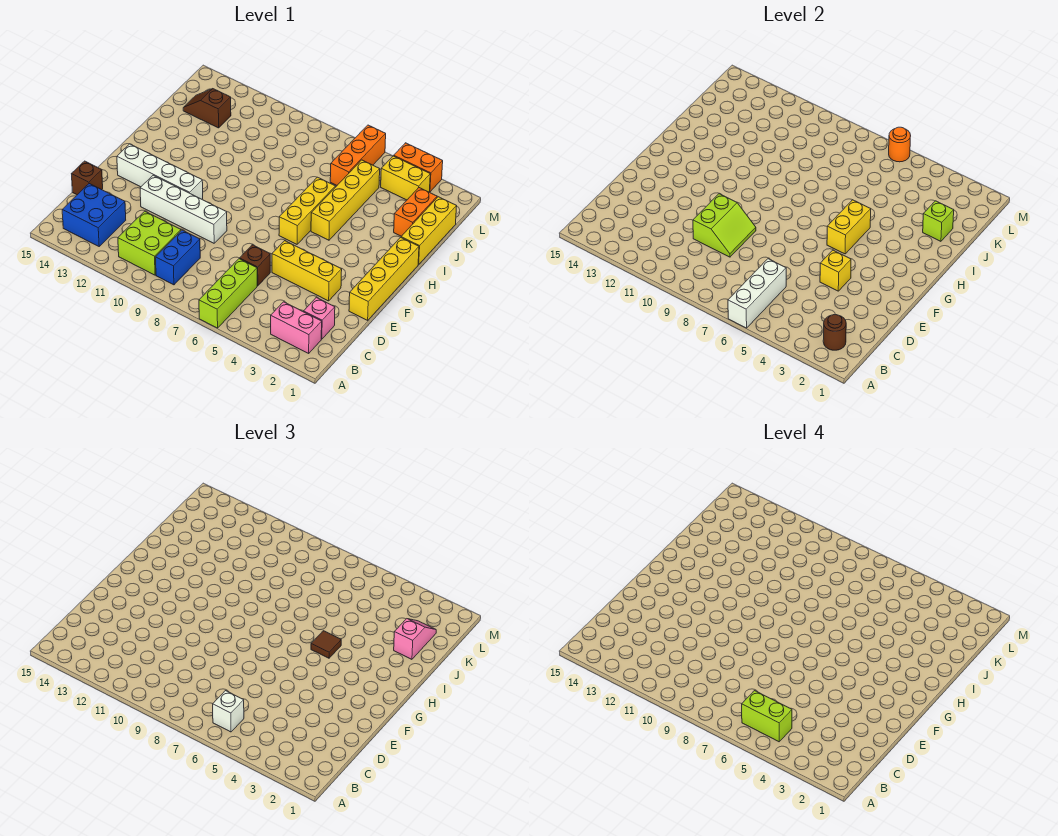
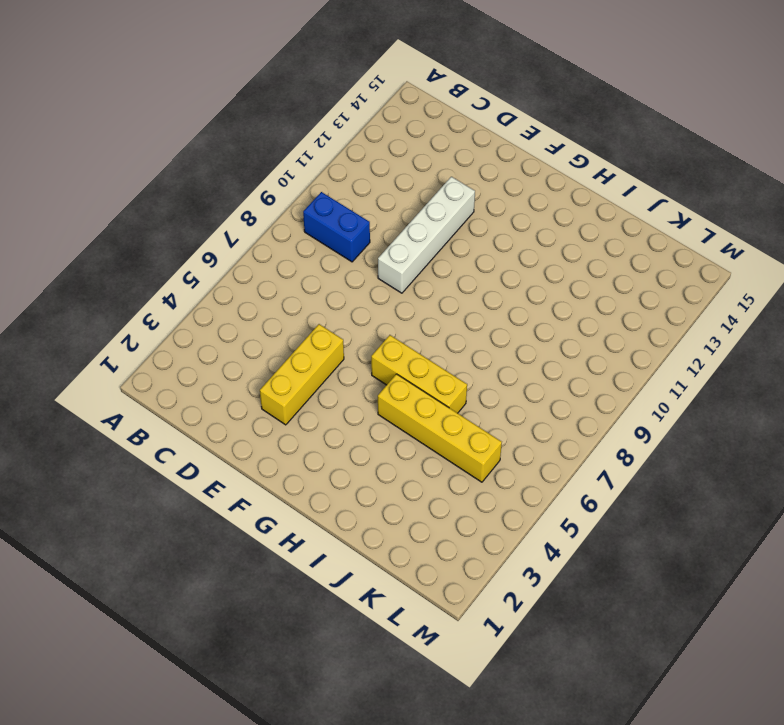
none -> lime 1x3 brick [199,259,257,328]
none -> pink 1x2 brick [271,302,322,353]
none -> lime 2x2 brick [118,211,181,275]
none -> blue 2x2 brick [62,184,126,246]

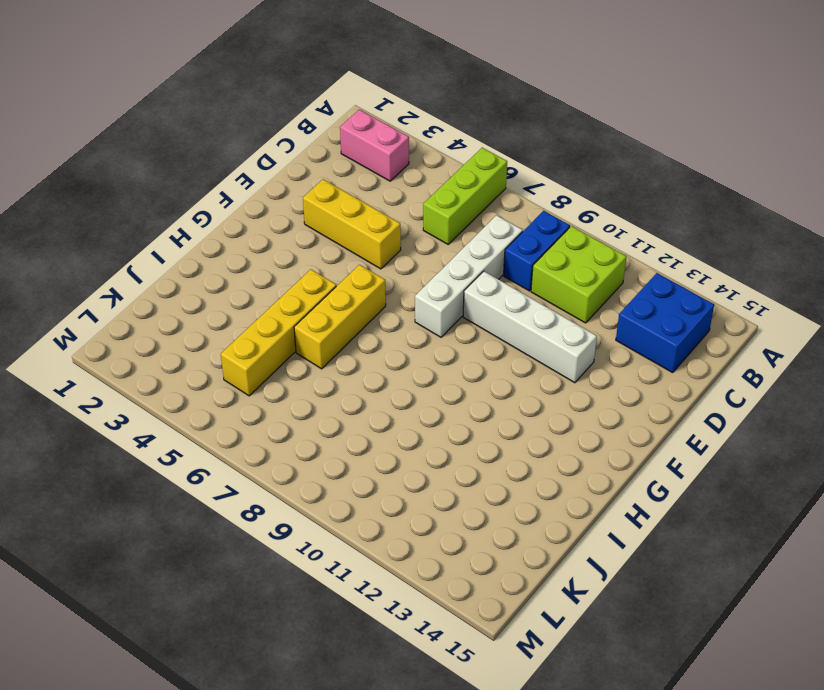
white 1x4 brick [415,215,523,337] -> white 1x4 brick turned to [117,144,203,199]
none -> pink 1x1 brick [304,297,335,339]
none -> brown 1x1 brick [240,245,270,286]
none -> brown 1x1 brick [72,161,103,195]
none -> yellow 1x4 brick [349,237,419,320]

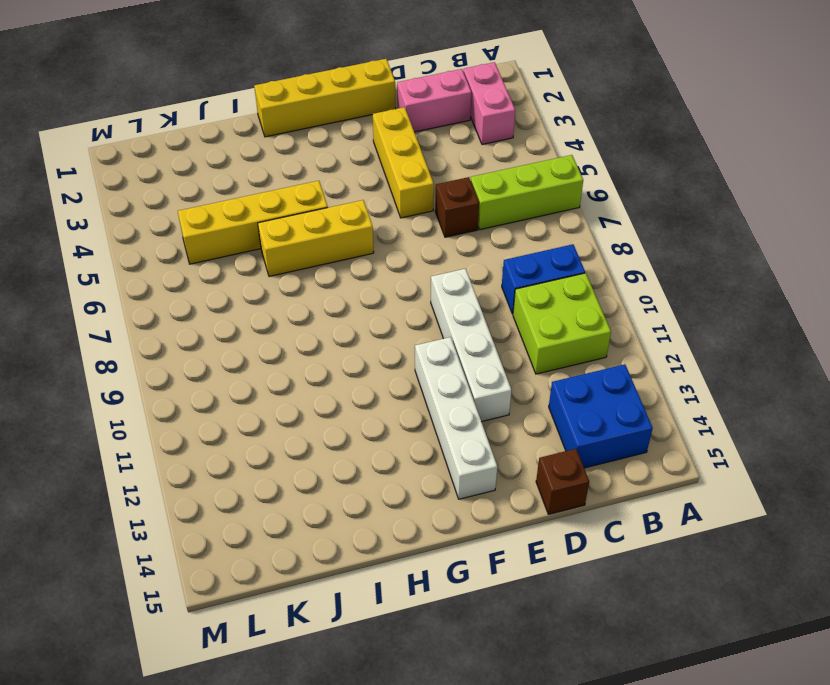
pink 1x2 brick [397,69,471,132] -> pink 1x1 brick [304,297,335,339]
none -> yellow 1x3 brick [401,197,457,264]
none -> orange 1x2 brick [394,188,437,236]
none -> orange 1x3 brick [330,125,386,185]
none -> brown 1x2 slope [183,89,231,128]

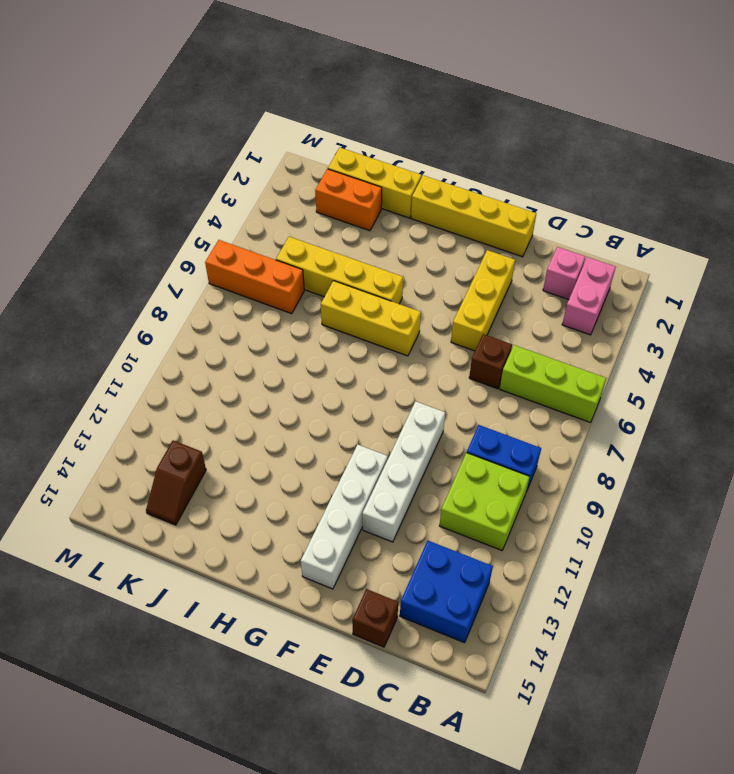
none -> yellow 1x2 brick [381,156,430,200]
none -> orange 1x2 brick [394,143,443,192]
none -> white 1x3 brick [728,259,786,328]
none -> brown 1x1 round brick [823,314,846,350]

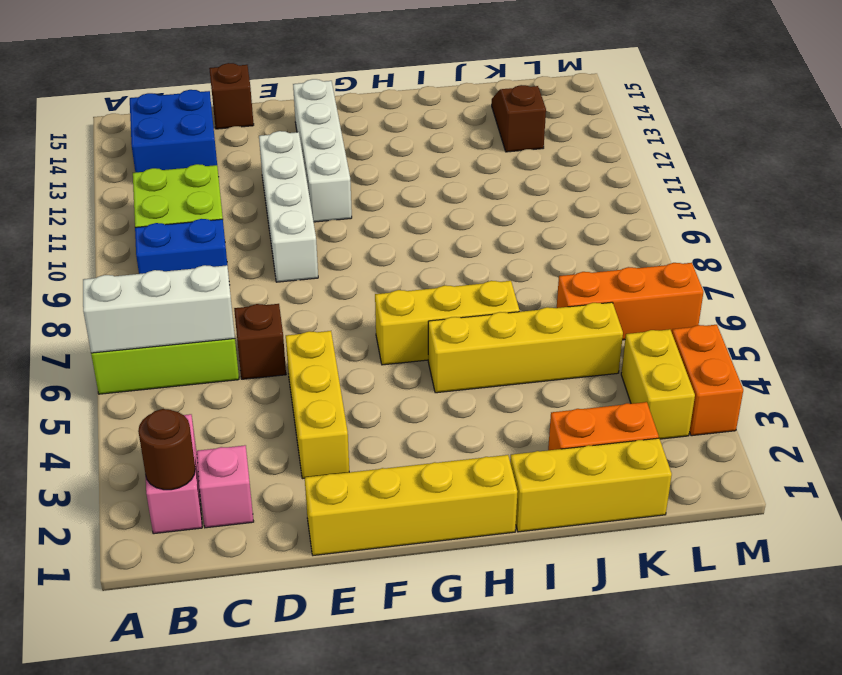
none -> lime 2x2 slope [693,194,756,257]
none -> yellow 1x1 brick [820,250,851,291]
none -> yellow 1x2 brick [827,200,871,254]
none -> lime 1x1 brick [923,201,954,241]

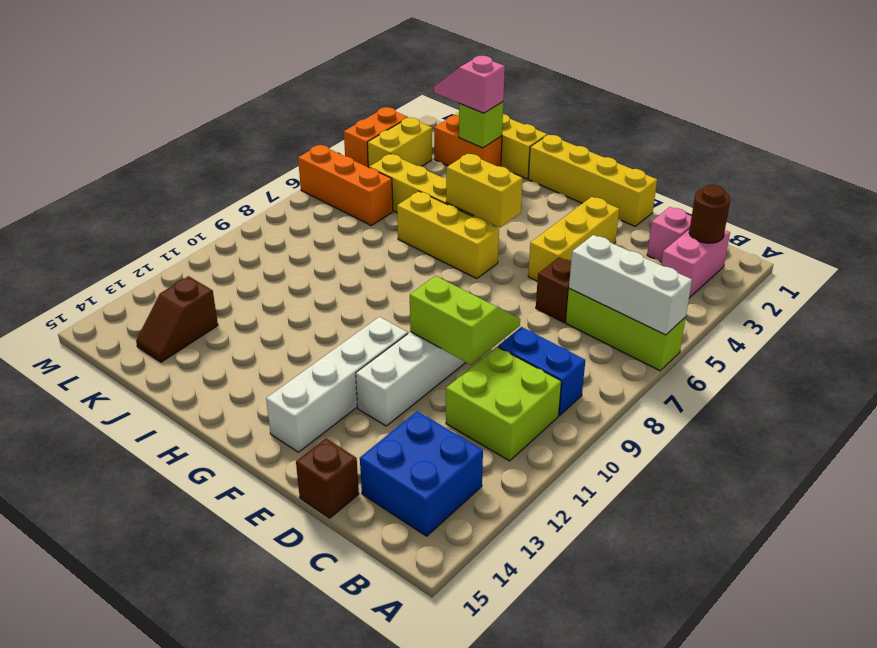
none -> yellow 1x1 brick [820,250,851,291]
none -> orange 1x1 round brick [889,127,911,162]
none -> white 1x1 brick [213,691,244,732]
none -> brown 1x1 tile [311,631,341,658]

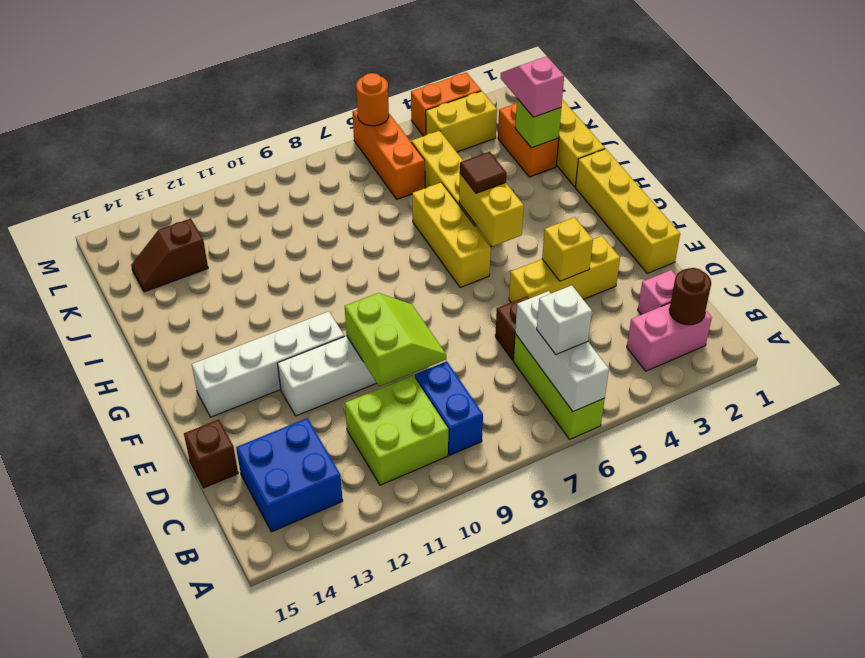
none -> lime 1x2 brick [742,691,792,742]

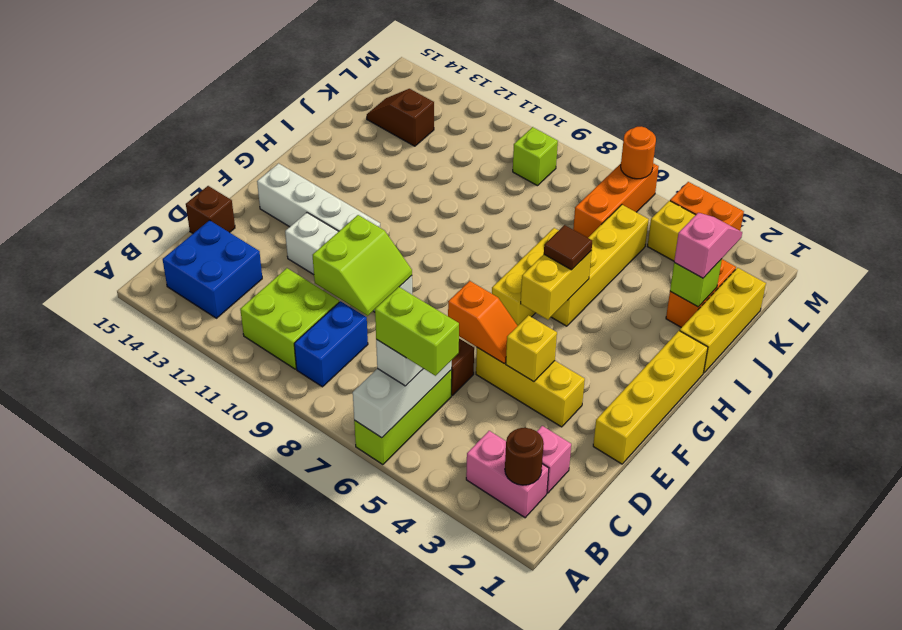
orange 1x2 slope [448,281,517,363] -> none
lime 1x1 brick [513,127,558,186] -> none

